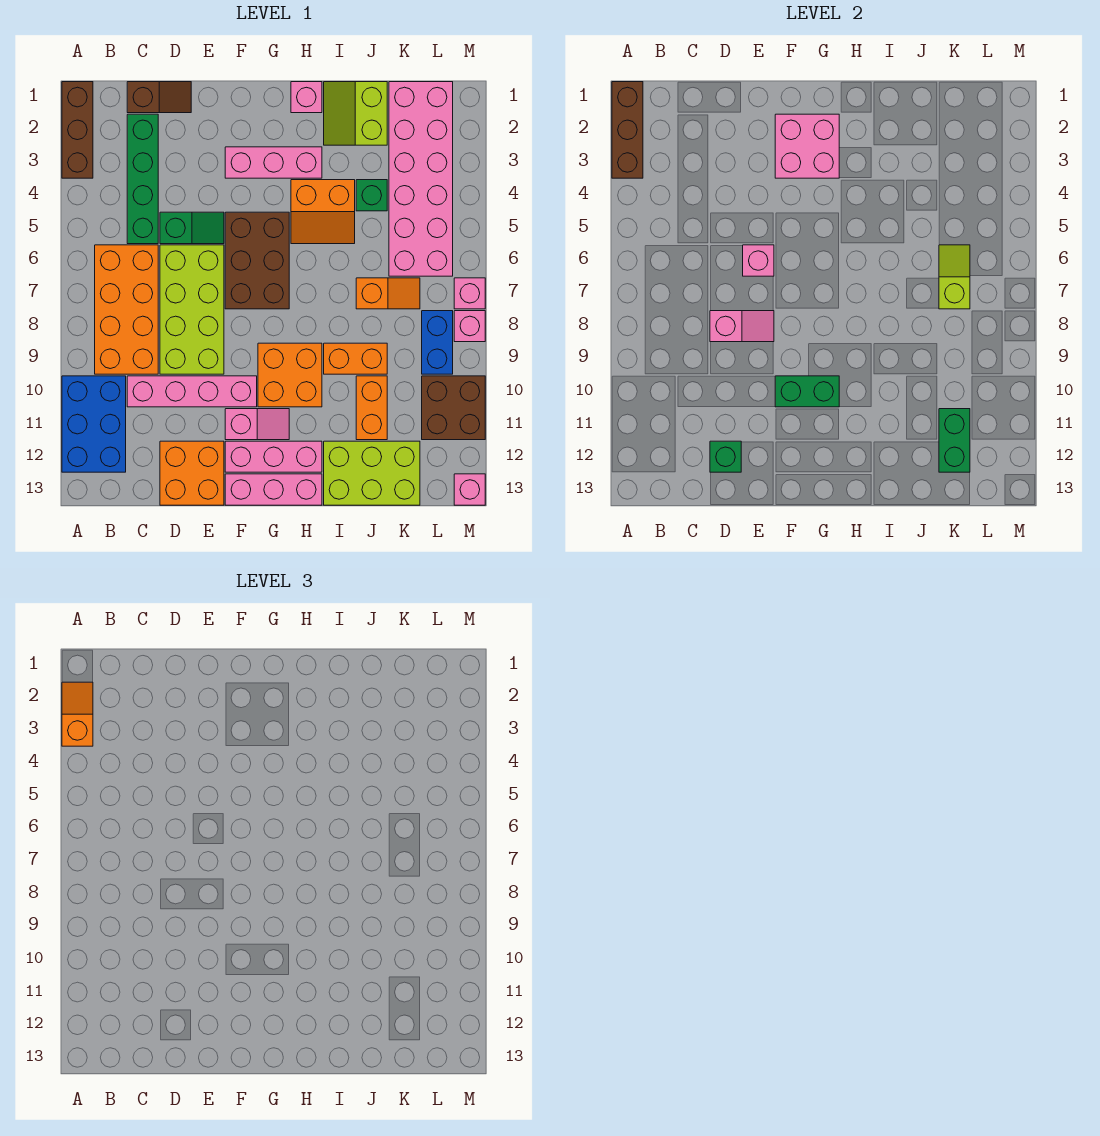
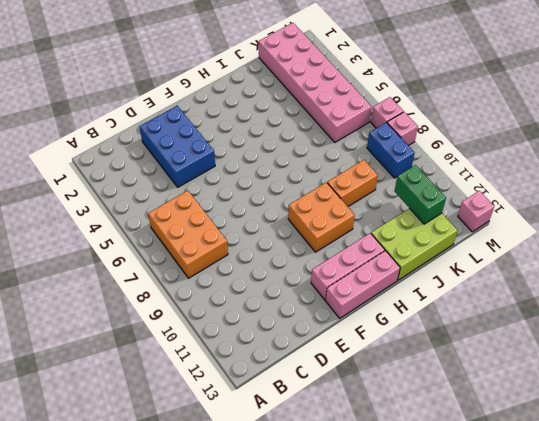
orange 2x3 brick [148,191,228,278] -> orange 2x4 brick [95,245,158,374]
blue 2x3 brick [140,106,215,187] -> blue 2x3 brick moved to [62,376,126,472]
none -> brown 1x3 brick [62,82,93,178]
none -> brown 1x2 slope [127,82,191,113]
none -> green 1x4 brick [127,114,158,244]
none -> pink 1x4 brick [127,376,257,407]

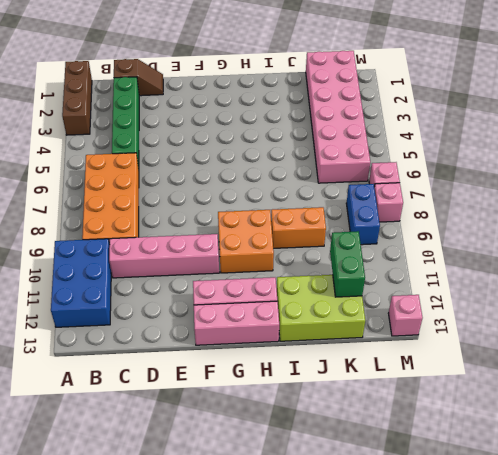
none -> green 1x2 slope [160,212,224,244]
none -> lime 2x4 brick [160,245,224,374]
none -> orange 2x2 brick [160,441,224,505]
none -> pink 1x3 brick [225,147,322,178]

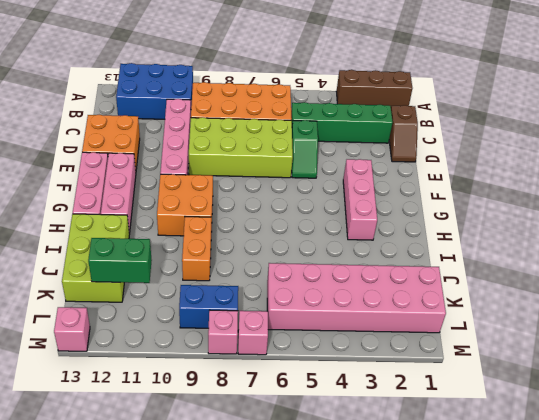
none -> brown 2x3 brick [225,212,289,309]
none -> pink 1x2 slope [225,409,289,440]
none -> pink 1x1 brick [291,82,322,113]
none -> orange 2x2 slope [291,180,355,244]

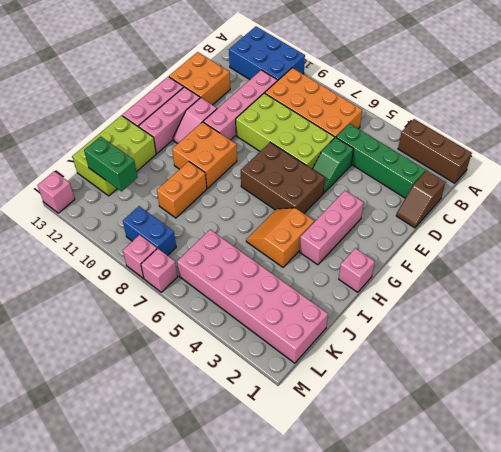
none -> lime 2x2 slope [324,82,387,145]
none -> green 1x1 brick [356,180,387,211]
none -> orange 1x2 slope [356,278,420,309]
none -> orange 1x2 brick [356,376,387,440]

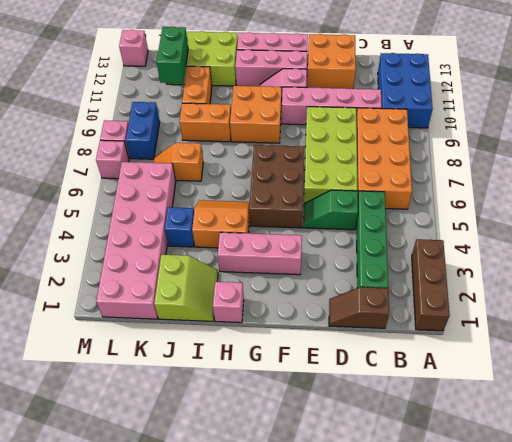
blue 1x1 brick [165,207,194,247] -> green 1x1 brick [356,180,387,211]
none -> brown 2x2 brick [422,376,485,440]
none -> brown 1x3 brick [612,82,643,178]
none -> pink 1x2 slope [710,311,774,342]
none -> green 1x1 brick [710,441,741,472]

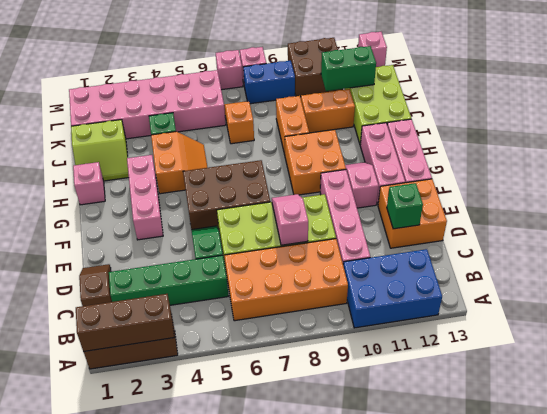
none -> pink 1x1 brick [743,245,774,276]
none -> pink 2x2 brick [775,114,839,178]
none -> green 1x2 brick [775,376,839,407]
none -> lime 1x2 slope [939,245,970,309]

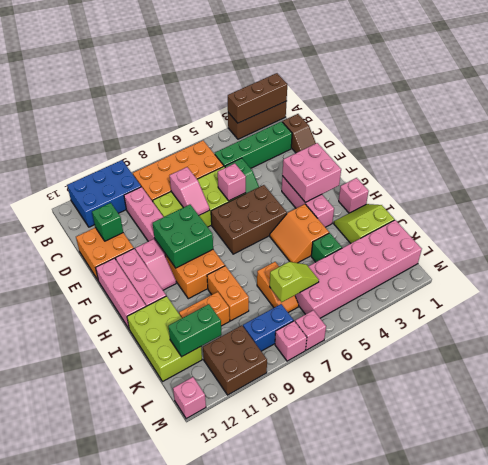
green 2x2 brick [153,205,213,268] -> green 1x2 brick [775,376,839,407]
none -> orange 1x2 slope [62,682,93,746]

